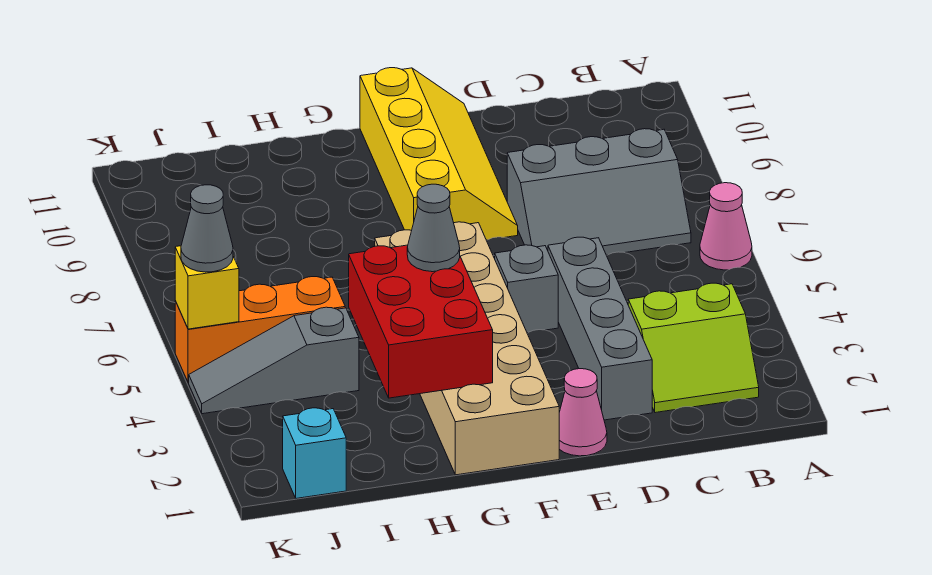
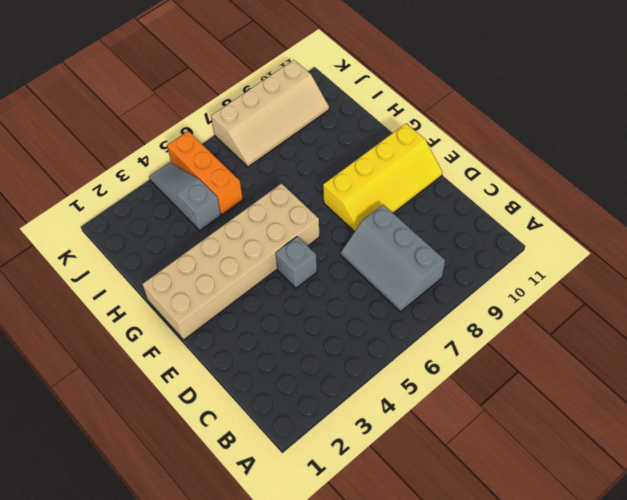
tan 2x4 slope [211,60,329,167] -> none
none -> pink 1x1 cone [700,183,752,270]
none -> lime 2x2 slope [628,283,759,413]
none -> grey 1x4 brick [548,237,652,420]

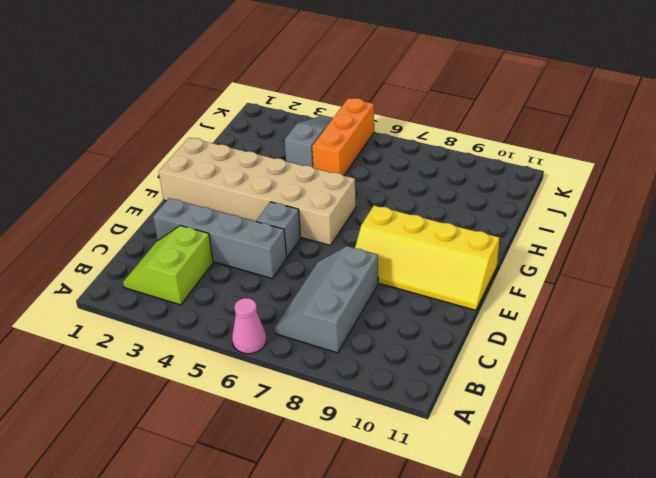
none -> pink 1x1 cone [559,369,607,456]
none -> cyan 1x1 brick [283,408,346,498]
none -> red 2x3 brick [349,245,493,398]

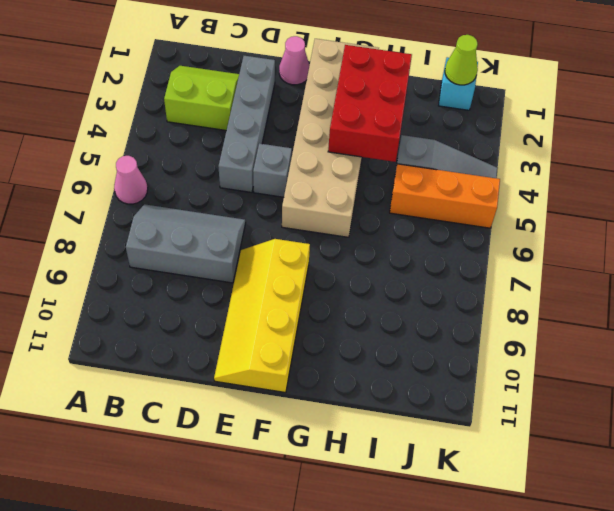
lime 1x1 cone [445,35,478,85] -> none
none -> yellow 1x1 brick [175,246,239,329]
none -> grey 1x1 cone [407,184,460,272]
none -> grey 1x1 cone [181,185,233,272]

